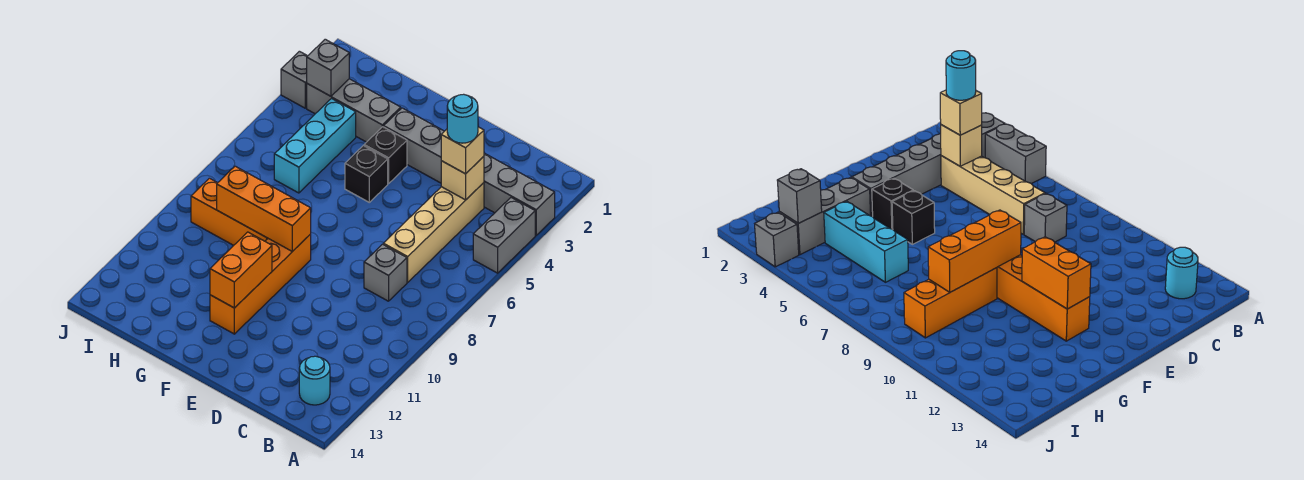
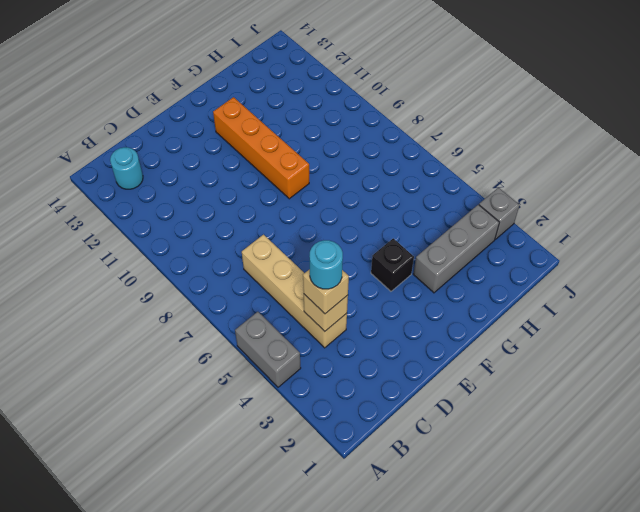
none -> grey 1x6 brick [384,108,555,235]
none -> grey 1x1 brick [364,244,407,301]
none -> black 1x1 brick [345,146,388,202]

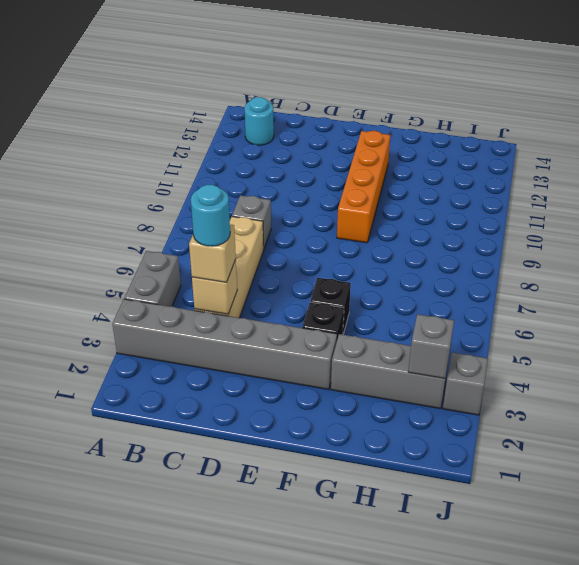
none -> orange 1x3 brick [191,178,268,245]
none -> cyan 1x3 brick [274,99,356,193]
none -> orange 1x3 brick [217,166,311,251]

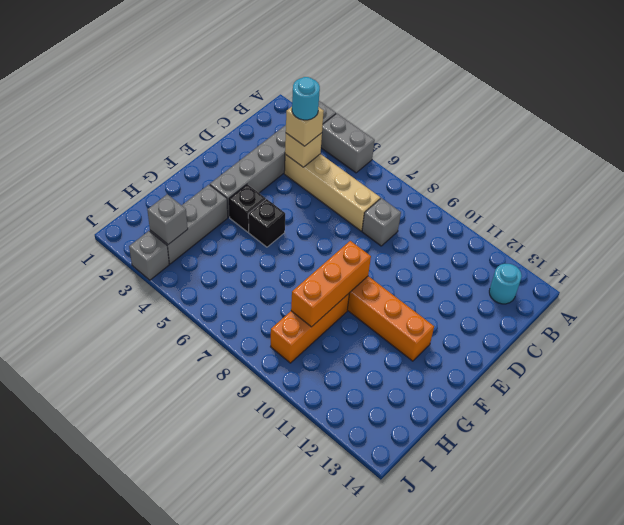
none -> cyan 1x3 brick [274,99,356,193]
none -> orange 1x2 brick [210,232,272,308]

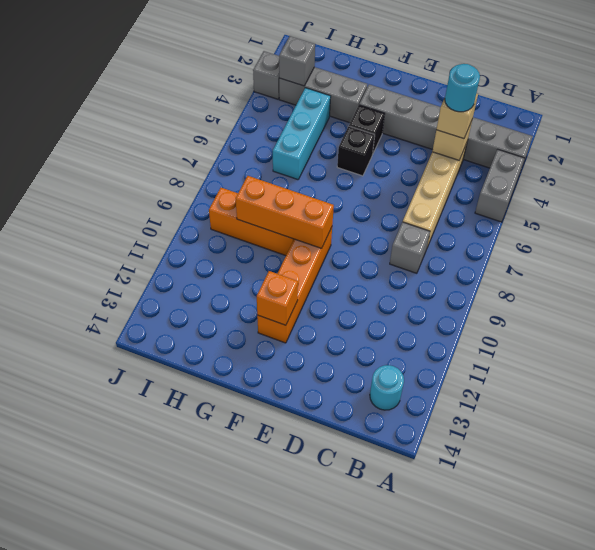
orange 1x1 brick [257,271,298,325] -> orange 1x2 brick [210,232,272,308]

